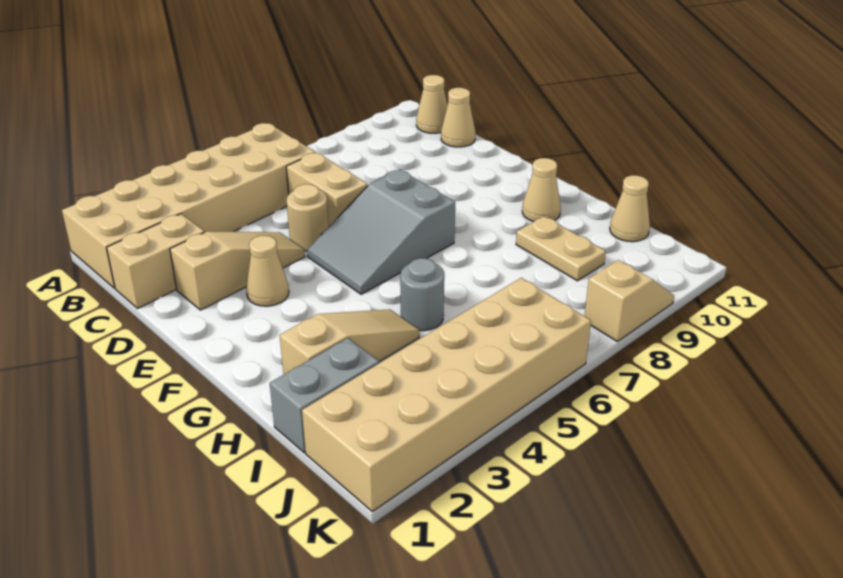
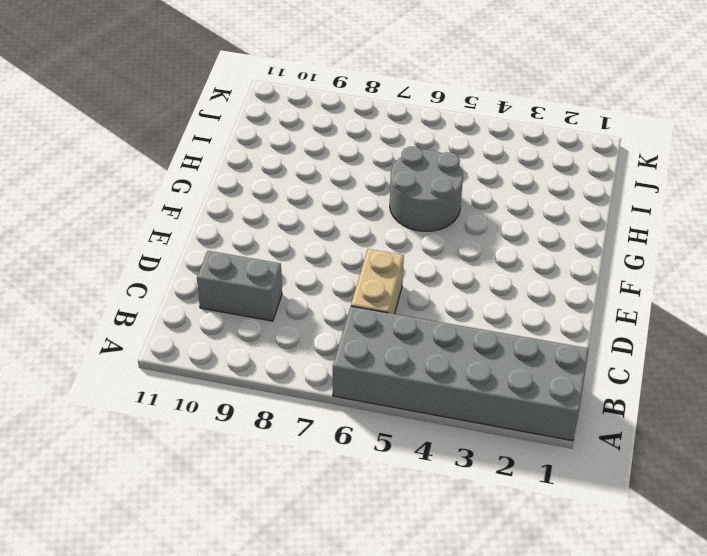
grey 2x6 brick [333,306,589,441] -> tan 2x6 brick [62,123,315,288]
grey 1x2 brick [197,251,282,321] -> grey 1x2 brick moved to [270,338,379,453]
grey 2x2 round brick [390,146,463,231] -> grey 1x1 round brick [400,258,444,331]
none -> tan 1x1 cone [416,75,448,133]
none -> tan 1x2 brick [107,214,205,308]
none -> tan 1x1 cone [441,88,475,147]

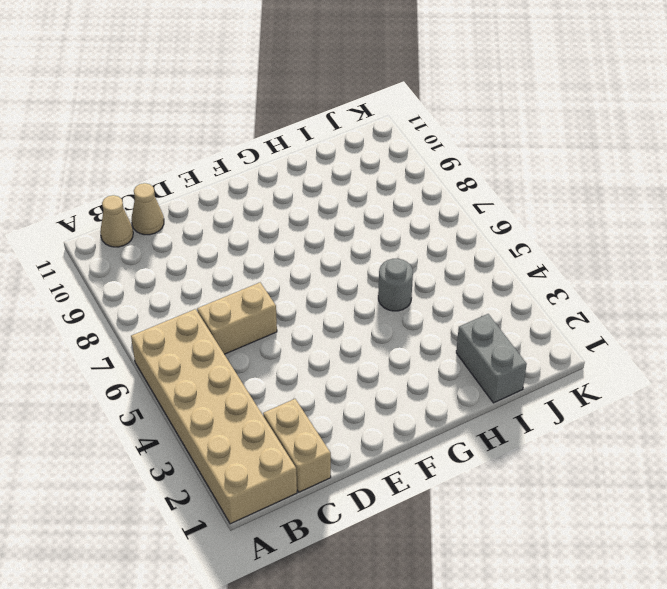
none -> tan 1x3 slope [170,232,305,310]
none -> tan 1x1 round brick [287,184,329,251]
none -> tan 1x1 cone [246,235,289,306]

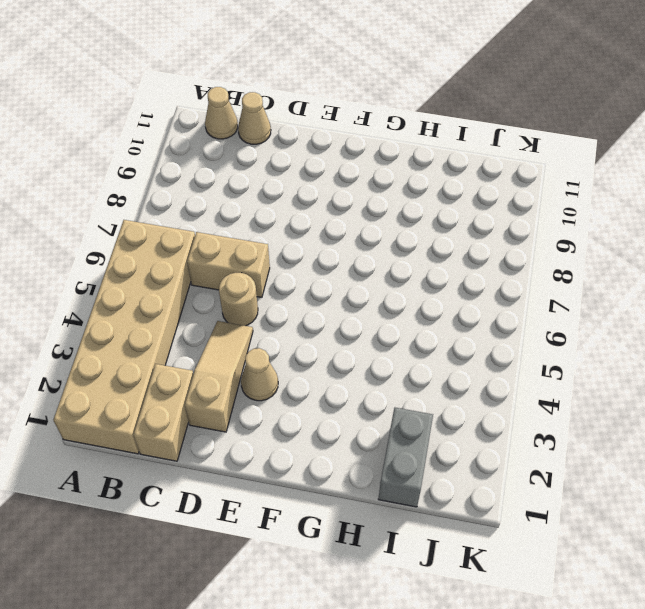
none -> grey 2x3 slope [307,169,455,294]
none -> tan 1x1 cone [522,158,561,222]
none -> tan 1x3 slope [280,309,419,374]

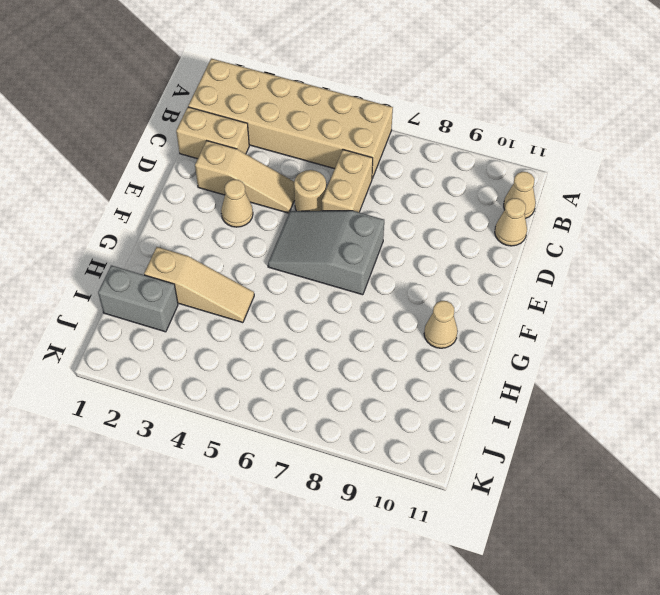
none -> grey 1x1 round brick [400,258,444,331]
none -> tan 1x2 plate [516,216,606,281]
none -> tan 1x1 cone [610,175,650,242]

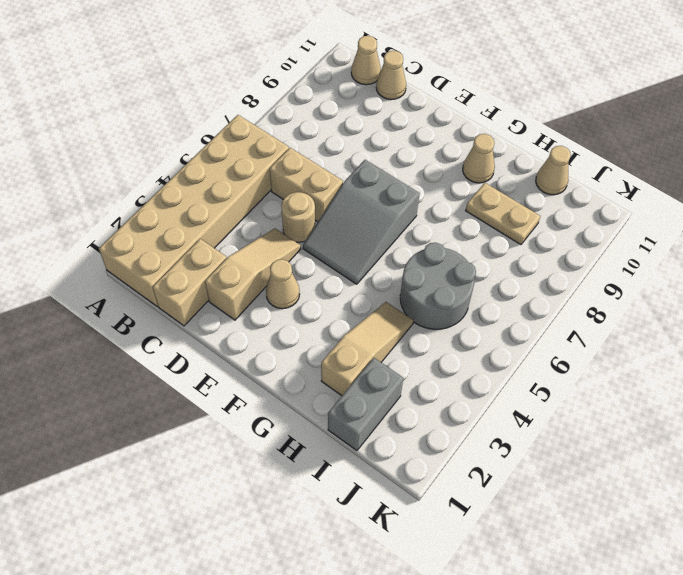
grey 2x2 round brick [400,243,476,329] -> grey 1x1 round brick [400,258,444,331]
none -> tan 2x6 brick [302,278,591,511]
none -> tan 1x2 slope [584,260,674,342]

